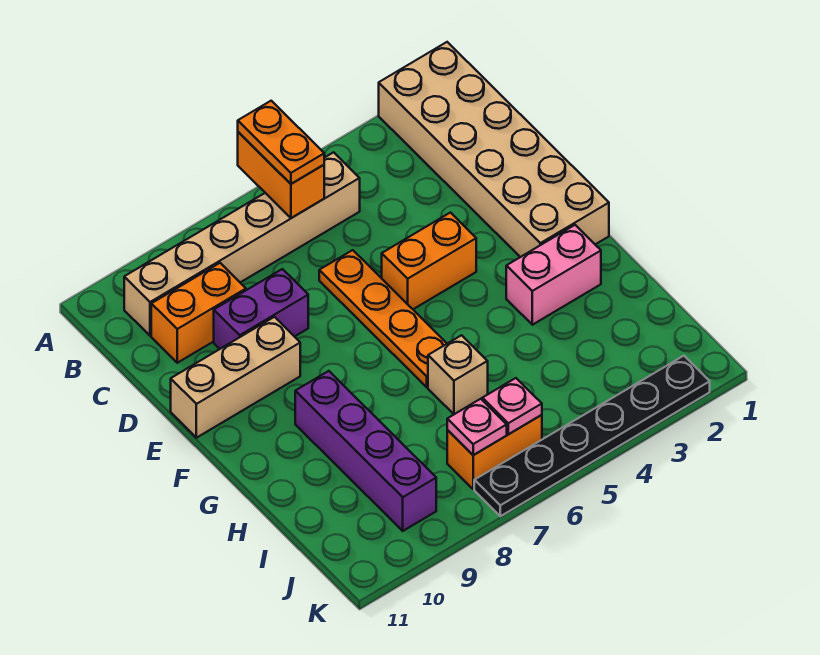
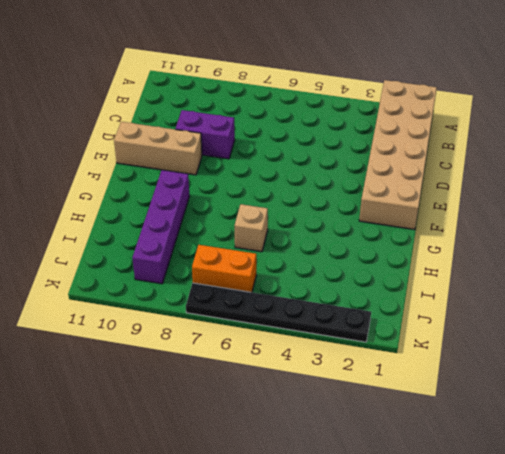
none -> tan 1x6 brick [124,152,360,336]
none -> orange 1x2 brick [151,263,246,363]
none -> orange 1x4 plate [319,250,447,387]

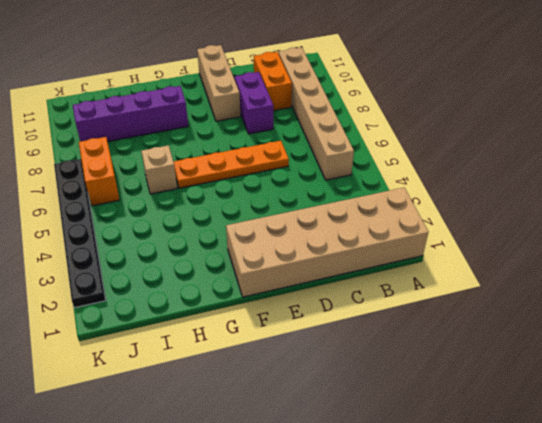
none -> orange 1x2 brick [382,213,476,309]
none -> pink 1x2 brick [506,225,601,325]
none -> orange 1x2 brick [238,132,324,218]

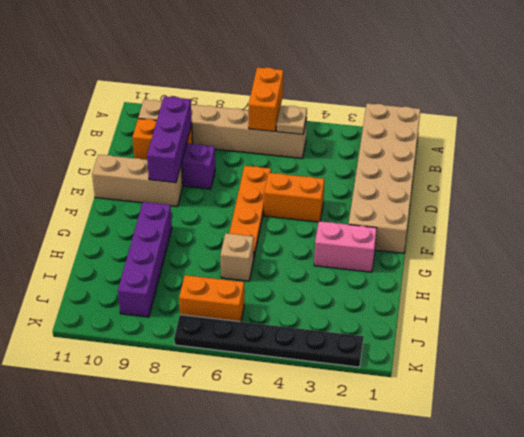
tan 1x1 plate [277,106,307,134] -> none
purple 1x3 brick [147,97,192,183] -> none
none -> pink 1x1 plate [482,378,542,434]
none -> pink 1x1 plate [447,399,507,455]
none -> orange 1x2 plate [238,101,324,184]

